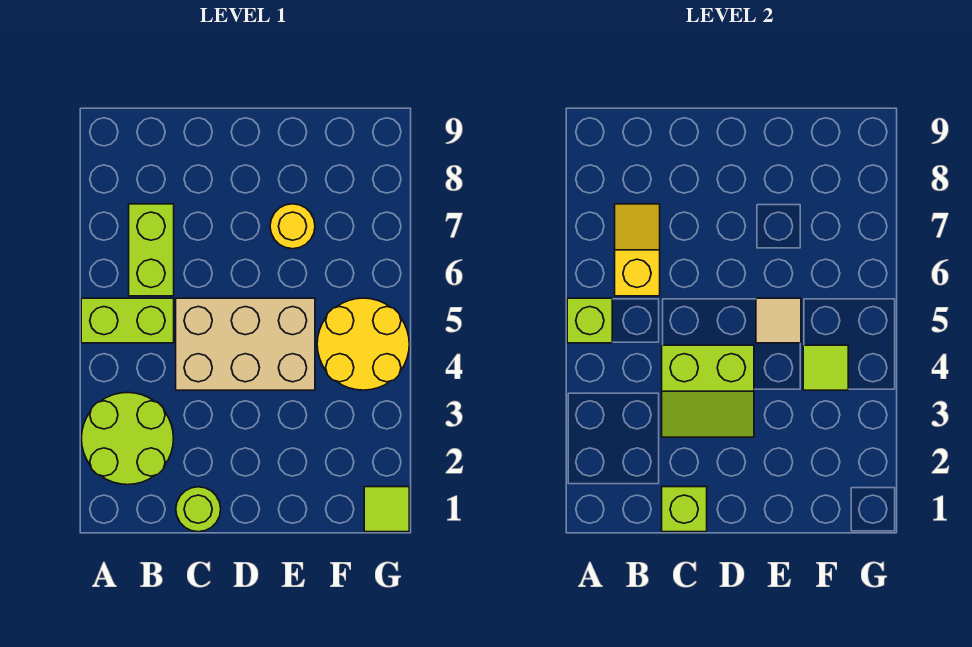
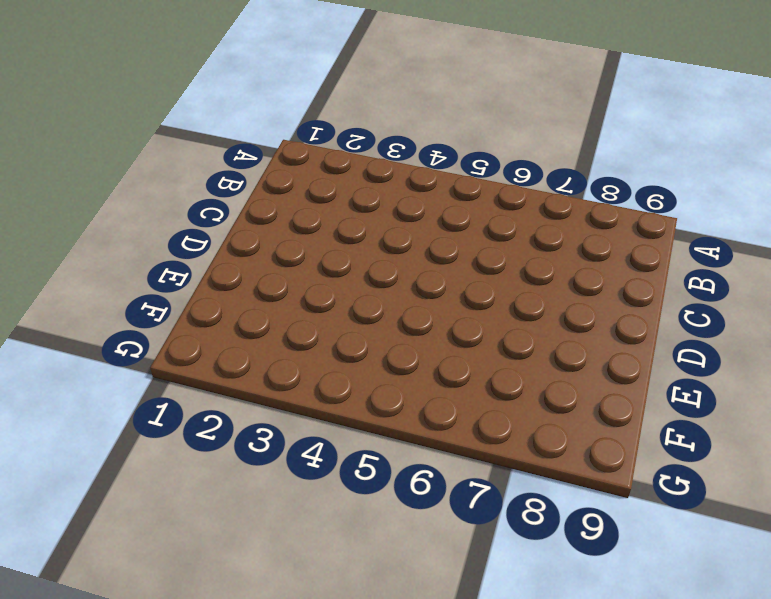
none -> lime 2x2 round brick [82,393,174,485]
none -> lime 1x2 brick [81,298,174,343]
none -> lime 1x2 brick [129,204,174,296]

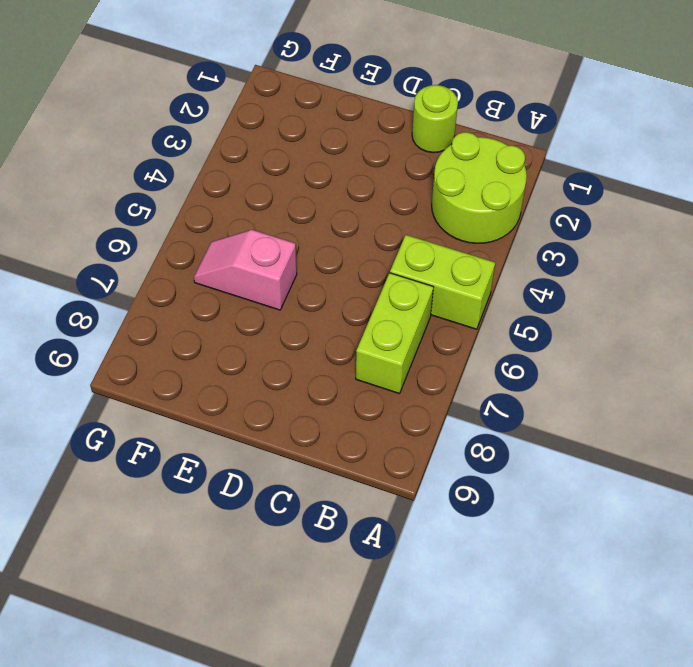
pink 1x2 slope [194,230,297,310] -> none
none -> tan 2x3 brick [176,298,315,390]
none -> yellow 1x1 round brick [270,204,315,249]
none -> yellow 2x2 round brick [317,298,409,390]

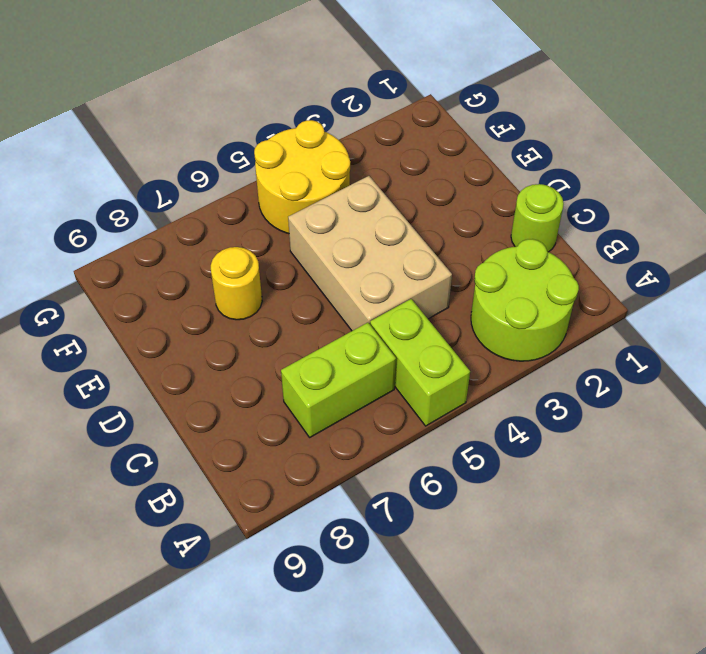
none -> lime 1x1 tile [364,487,409,532]
none -> lime 1x1 brick [567,298,612,343]
none -> yellow 1x2 slope [615,204,660,296]

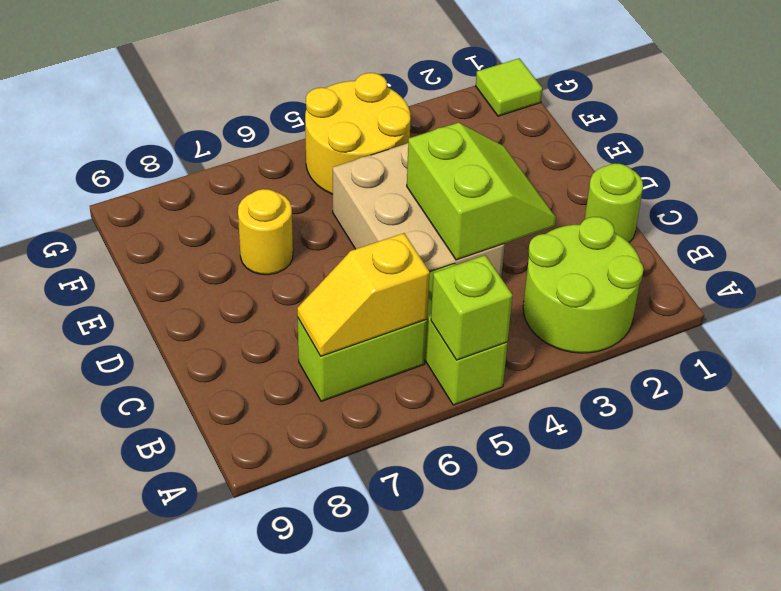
none -> lime 1x1 brick [662,487,707,532]
none -> tan 1x1 tile [756,298,801,343]
none -> lime 1x1 tile [803,345,848,390]

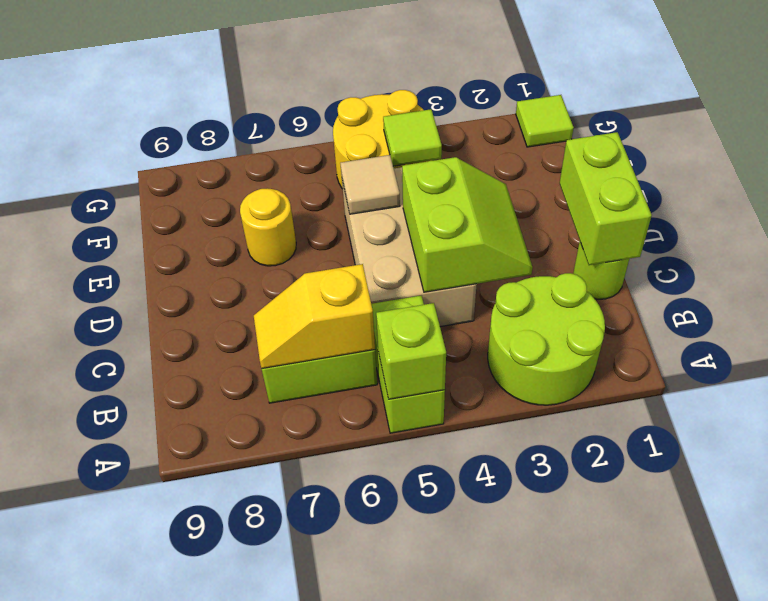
lime 1x2 brick [560,132,652,265] -> lime 1x1 brick [662,487,707,532]

